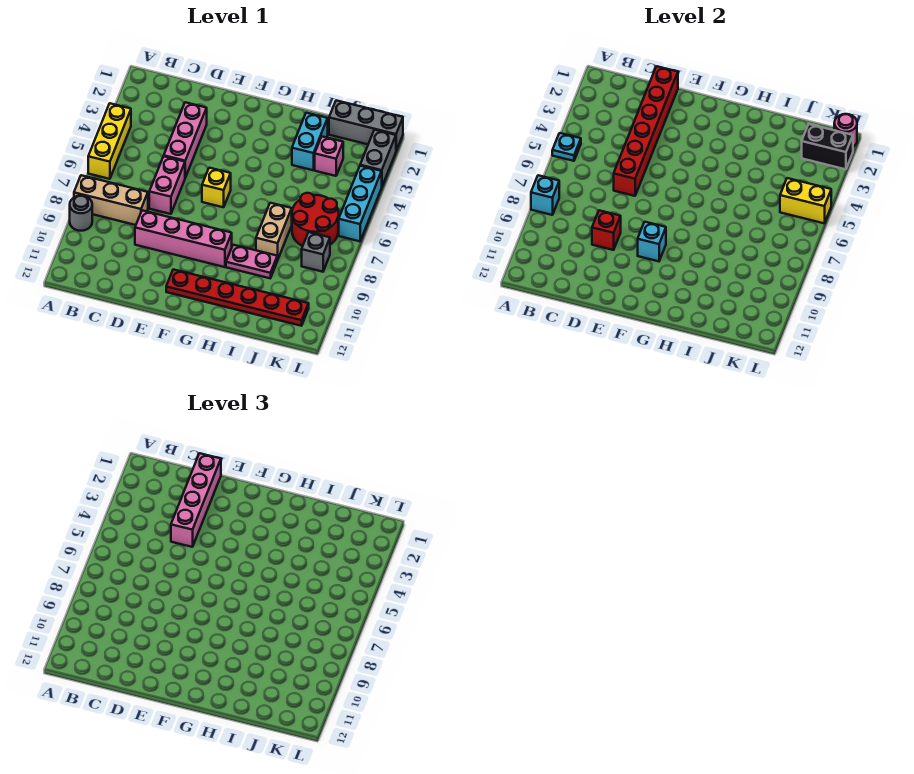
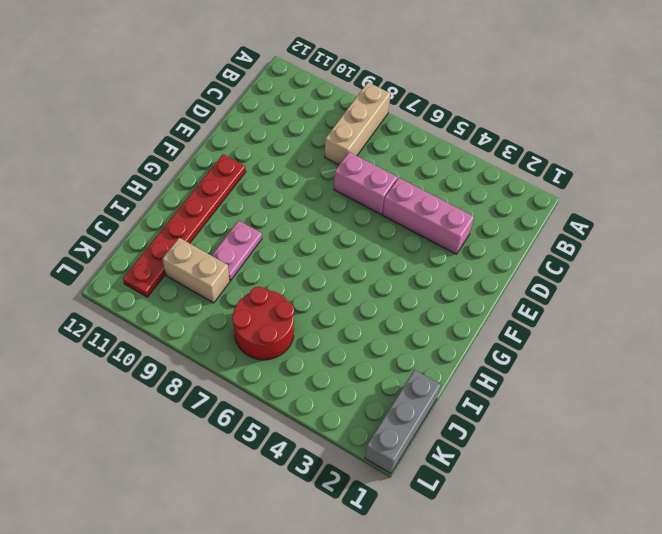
tan 1x2 brick [162,238,230,303] -> tan 1x2 brick moved to [256,203,292,260]
none -> yellow 1x3 brick [88,103,131,179]
none -> grey 1x1 round brick [70,196,92,231]
none -> pink 1x4 brick [135,210,232,267]

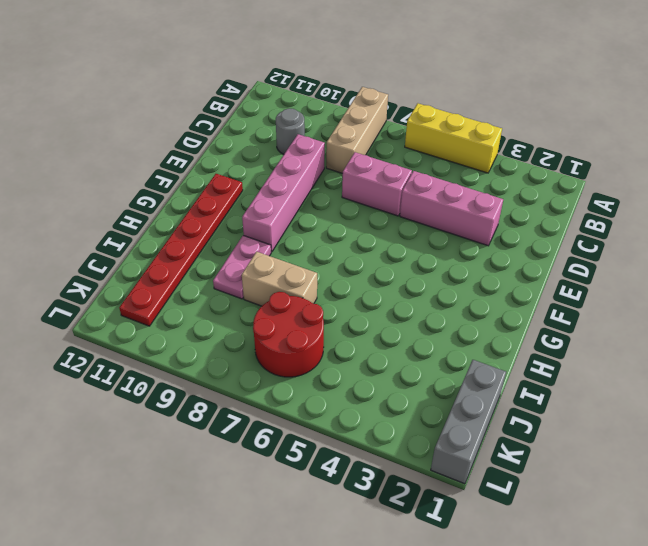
grey 1x1 round brick [276,108,305,154] -> grey 1x1 round brick moved to [70,196,92,231]
none -> yellow 1x1 brick [202,168,231,207]
none -> cyan 1x2 brick [292,113,328,170]
none -> pink 1x1 brick [315,137,343,176]

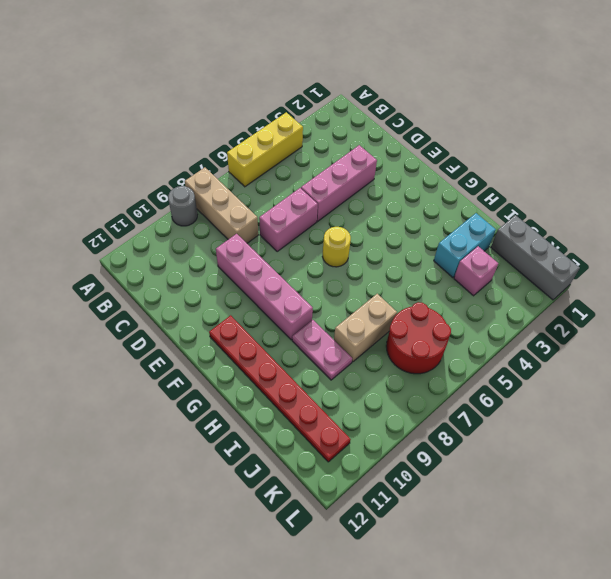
yellow 1x1 round brick [322,227,351,267] -> yellow 1x1 brick [202,168,231,207]
none -> grey 1x1 brick [302,232,330,272]
none -> grey 1x2 brick [360,130,396,186]
none -> cyan 1x3 brick [339,166,382,241]

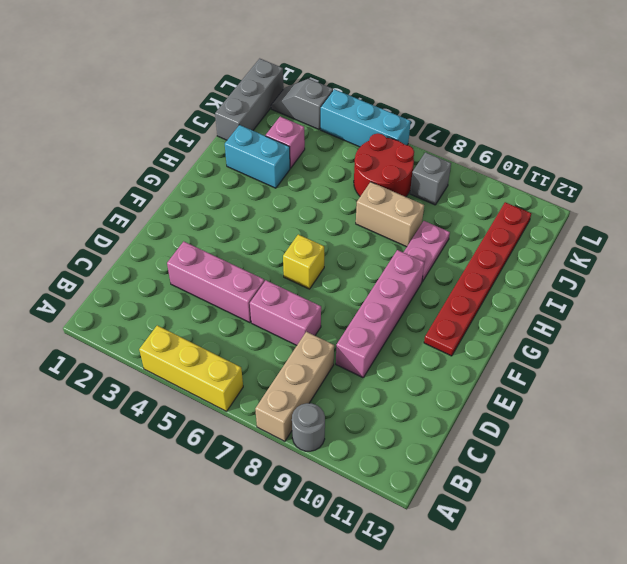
grey 1x2 slope [271,79,333,129] -> grey 1x2 brick [360,130,396,186]
none -> cyan 1x1 plate [552,133,581,161]
none -> cyan 1x1 brick [531,175,559,215]
none -> red 1x6 brick [614,66,678,196]

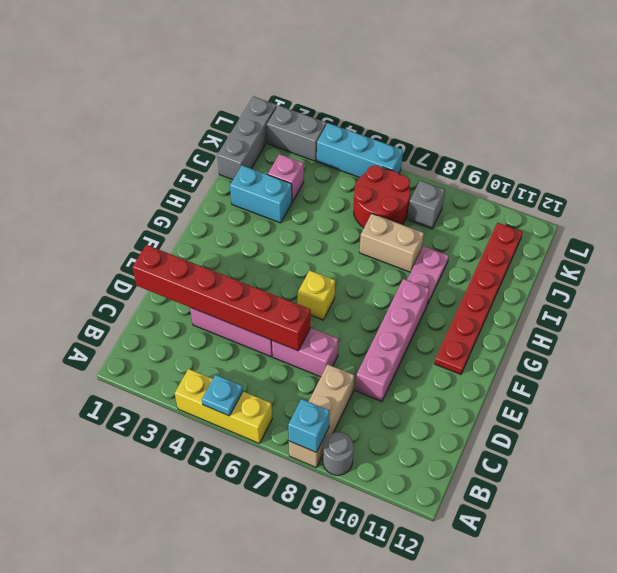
none -> red 1x1 brick [592,210,621,250]
none -> cyan 1x1 brick [638,222,666,261]
none -> black 1x2 brick [802,124,853,169]

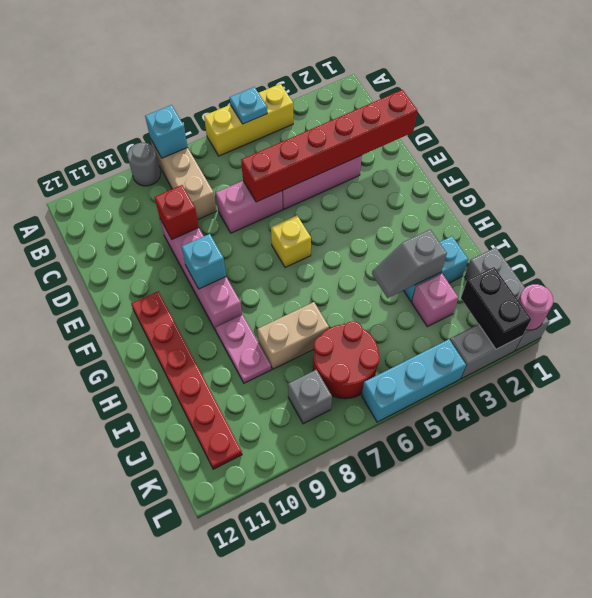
grey 1x2 slope [372,230,447,298] -> none
none -> yellow 1x2 brick [780,178,831,223]
none -> pink 1x4 brick [171,453,221,547]

